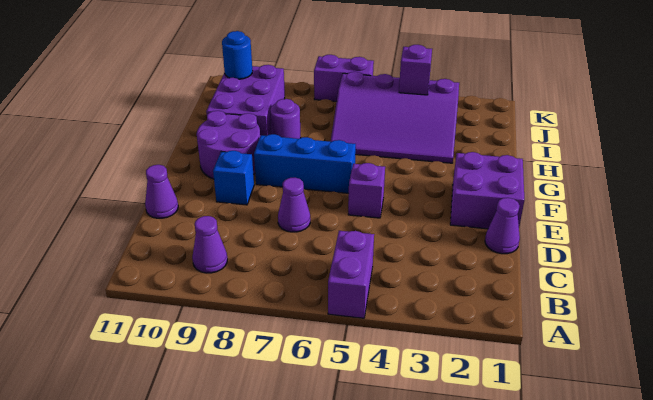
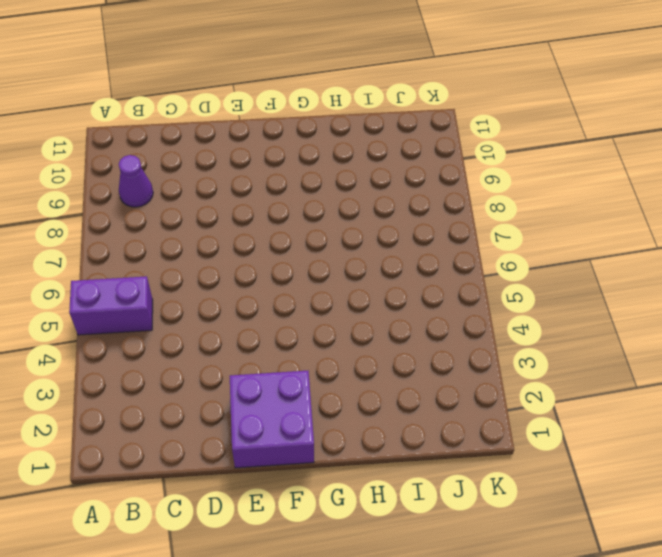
none -> purple 1x1 cone [485,198,520,254]
none -> purple 1x1 cone [278,178,310,232]
none -> purple 1x1 cone [145,165,178,218]

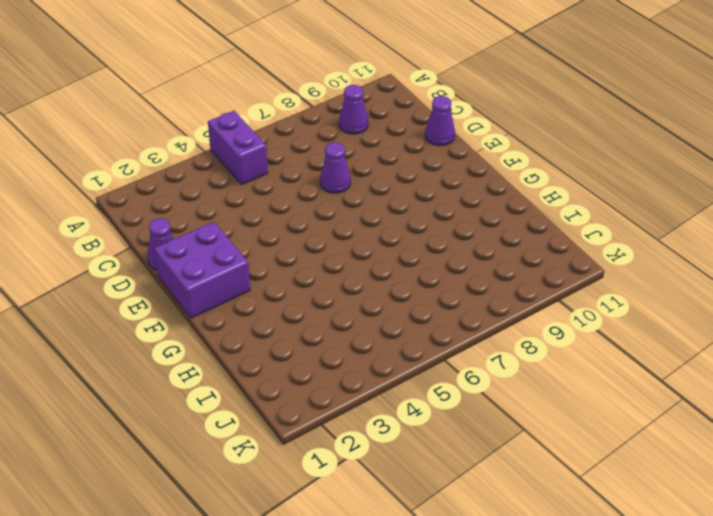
none -> purple 1x1 brick [348,163,385,218]
none -> blue 1x1 brick [213,151,254,205]
none -> blue 1x3 brick [254,134,356,193]

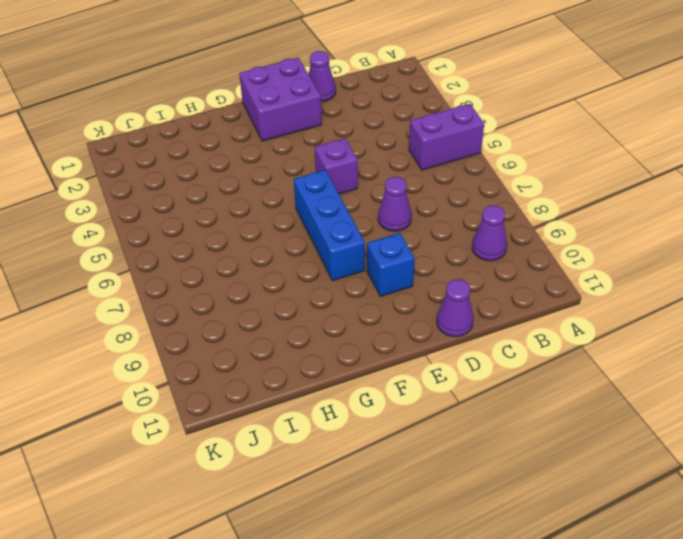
none -> purple 2x2 round brick [197,111,260,179]
none -> purple 3x4 slope [331,72,459,163]
none -> purple 1x1 round brick [270,99,301,139]

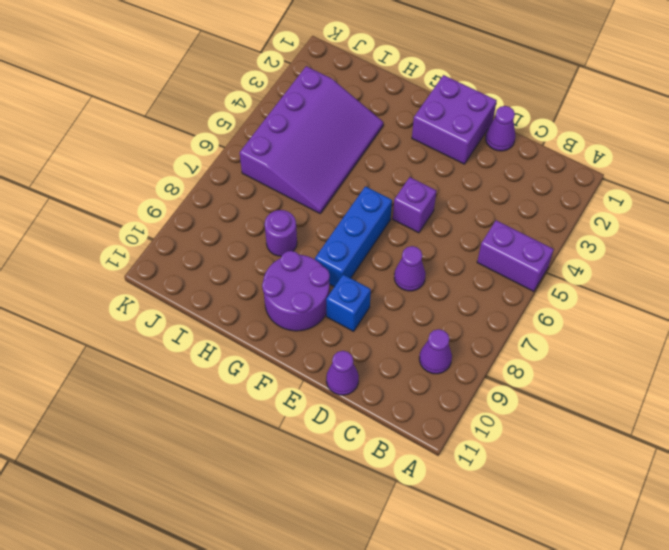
none -> purple 2x3 brick [206,65,285,136]
none -> purple 1x2 brick [314,55,374,101]
none -> purple 1x1 brick [399,45,432,95]

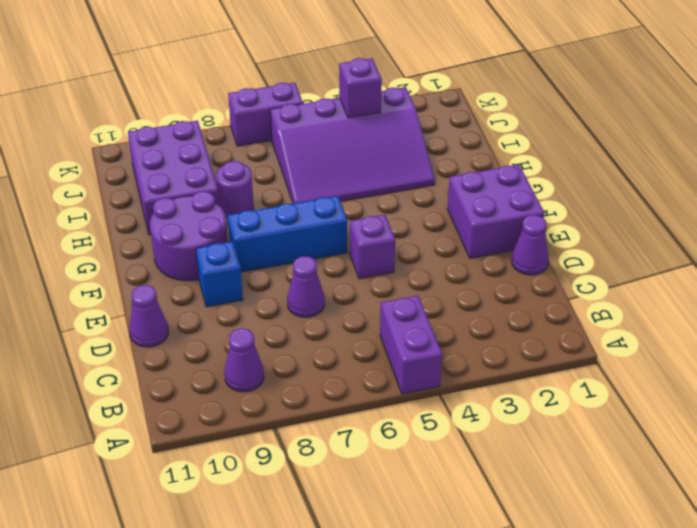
none -> blue 1x1 round brick [222,31,252,79]

